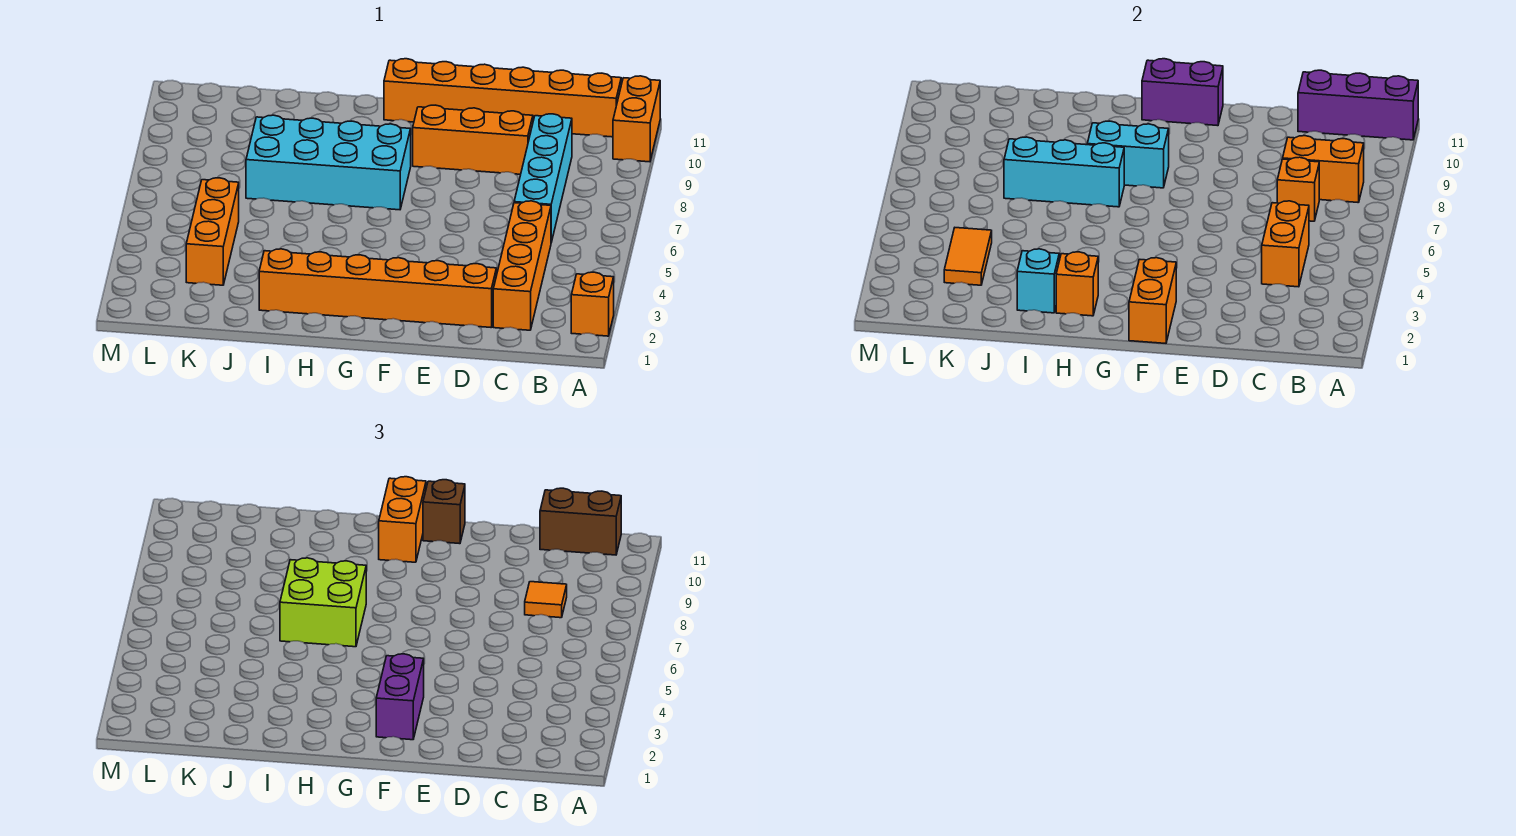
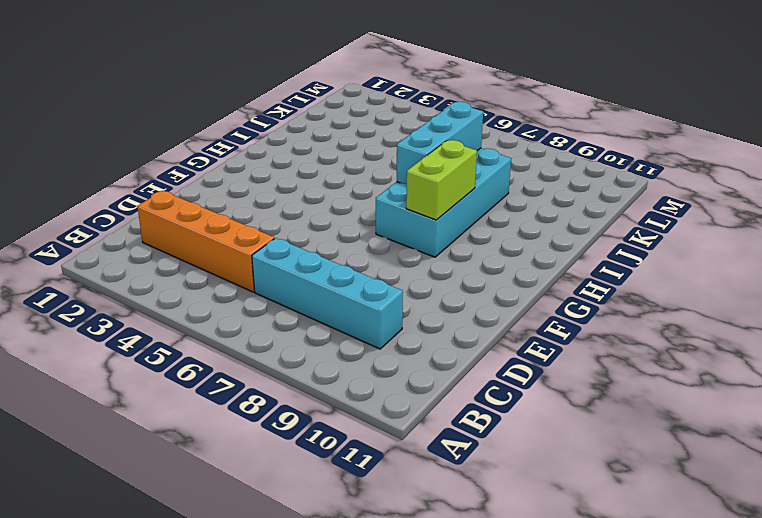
lime 1x2 brick [406,140,477,220] -> cyan 1x2 brick [1087,121,1169,188]
none -> orange 1x1 brick [571,272,614,336]
none -> orange 1x2 brick [613,76,660,162]
none -> orange 1x6 brick [384,59,621,137]

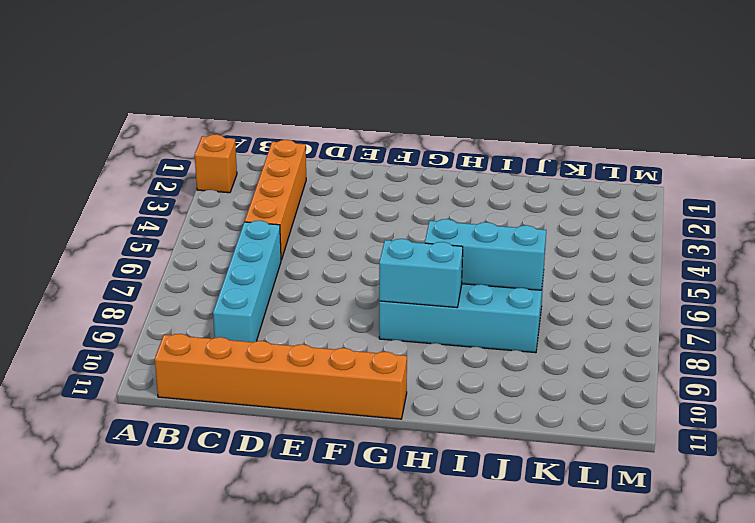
none -> orange 1x2 brick [613,76,660,162]
none -> orange 1x6 brick [259,249,496,327]
none -> orange 1x3 brick [413,105,533,174]

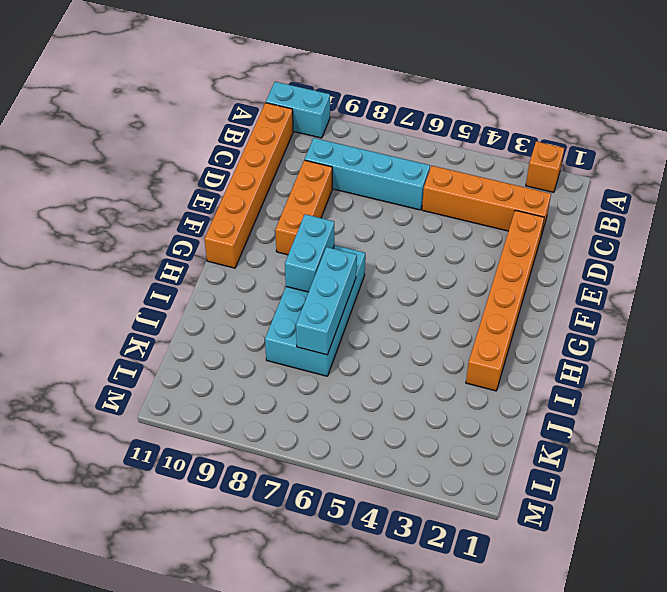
cyan 1x2 brick [266,82,330,138] -> orange 1x2 brick [613,76,660,162]
none -> orange 1x3 brick [186,178,239,285]
none -> purple 1x3 brick [1298,70,1418,140]
none -> orange 1x2 brick [1283,136,1364,203]

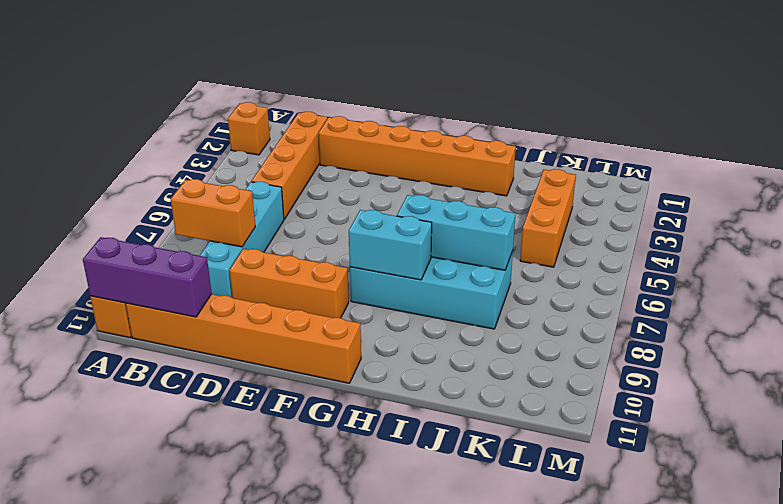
none -> orange 1x2 brick [1262,201,1309,287]
none -> orange 1x1 brick [1277,157,1319,221]
none -> orange 1x2 brick [1129,258,1176,343]

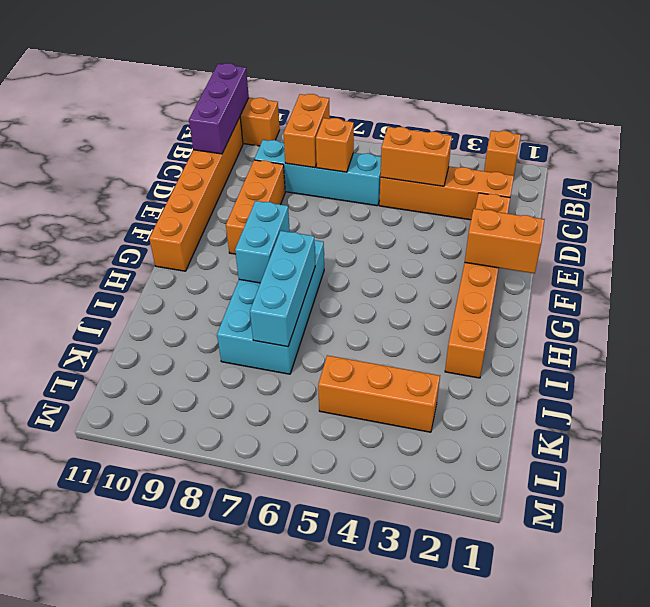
none -> purple 1x2 brick [1142,59,1223,126]
none -> orange 1x1 brick [1056,252,1098,316]
none -> cyan 1x1 brick [1017,249,1059,313]

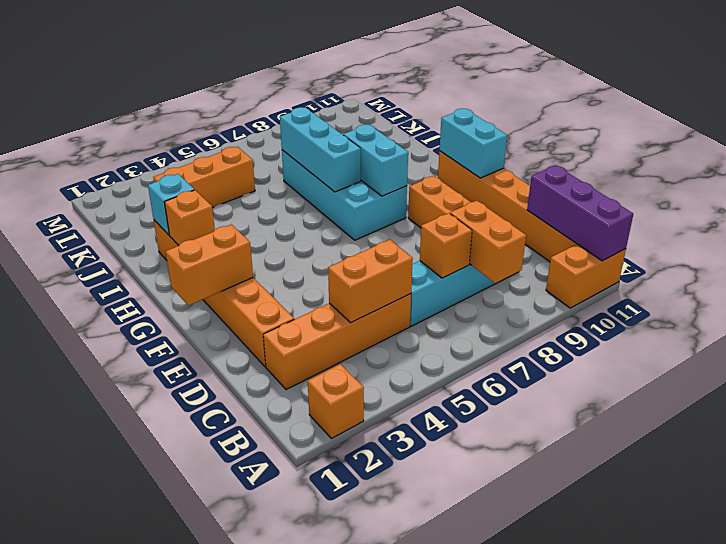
cyan 1x2 brick [440,109,507,178] -> purple 1x2 brick [1142,59,1223,126]
none -> orange 1x2 tile [944,228,992,285]
none -> brown 1x2 brick [540,488,621,555]
none -> orange 1x1 tile [525,582,567,618]

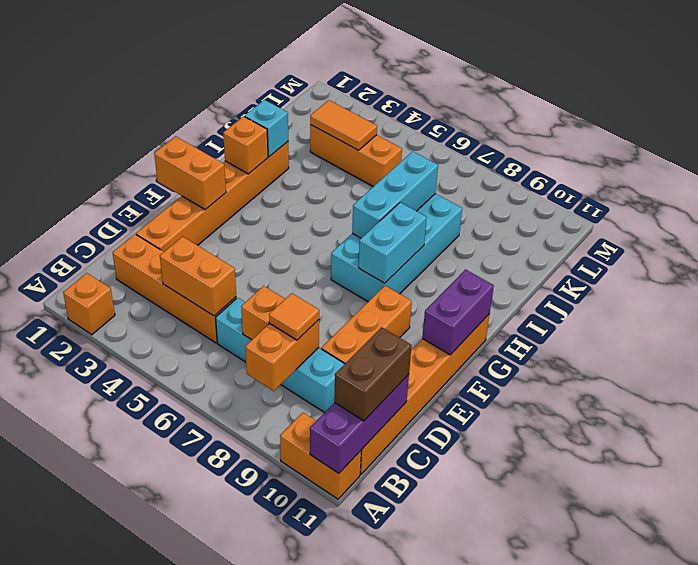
none -> purple 1x2 brick [376,654,424,740]
none -> brown 1x1 brick [423,480,465,544]
none -> orange 1x2 brick [379,477,426,562]

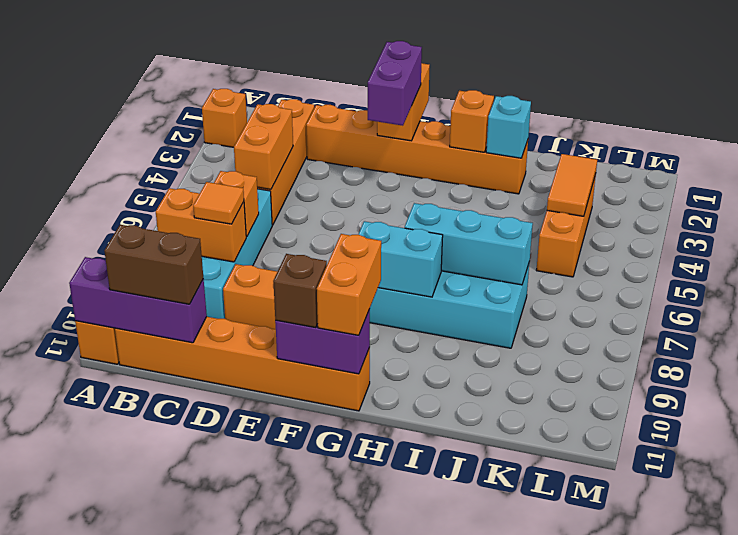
none -> lime 2x2 brick [280,558,366,647]

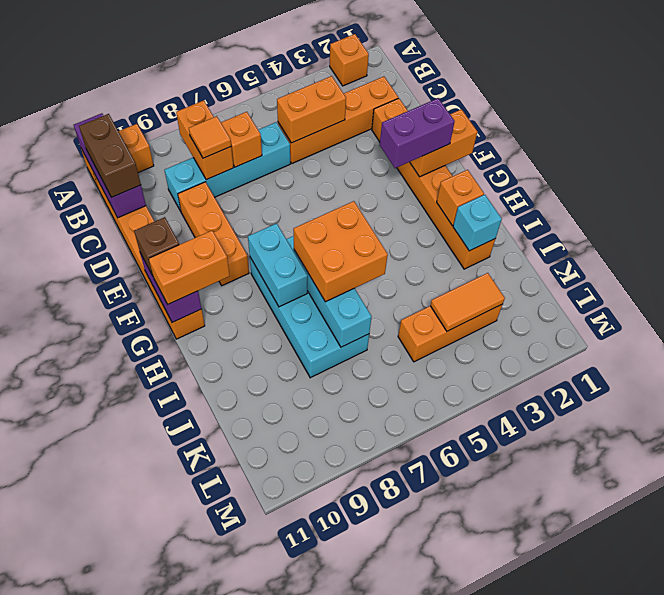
orange 2x2 brick [293,201,388,302] -> lime 2x2 brick [280,558,366,647]

